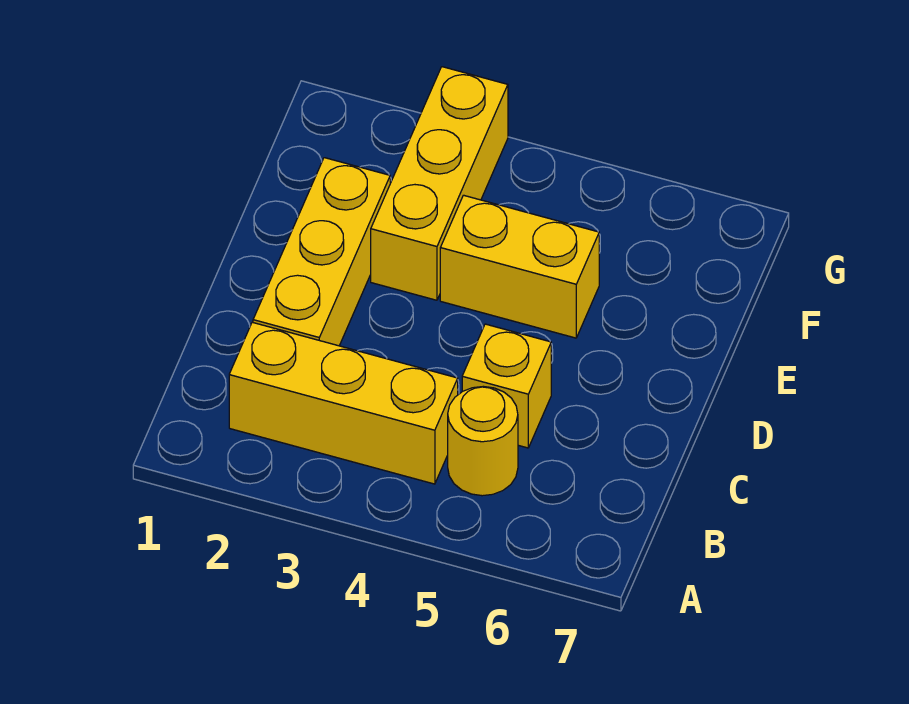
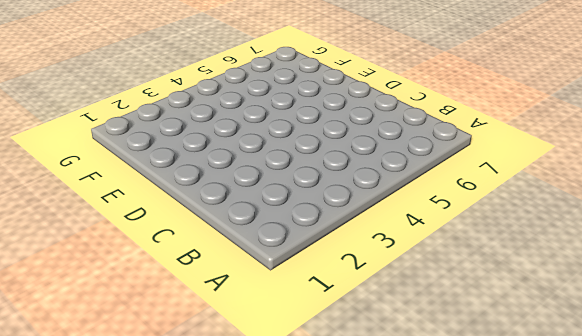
none -> yellow 1x3 brick [229,322,458,484]
none -> yellow 1x1 round brick [448,386,518,496]

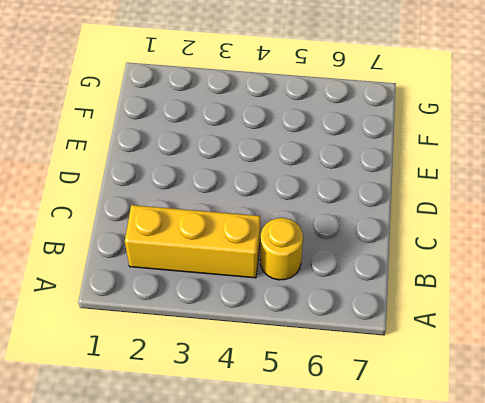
none -> yellow 1x3 brick [253,158,390,346]
none -> yellow 1x1 brick [462,324,551,448]

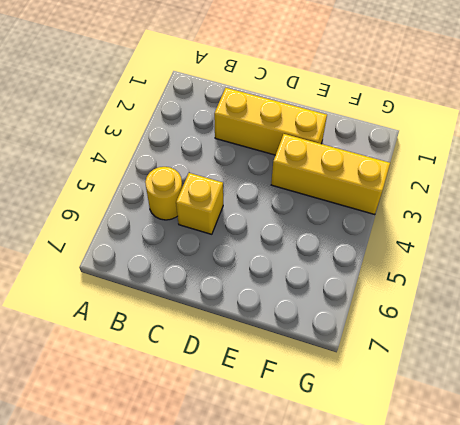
none -> yellow 1x3 brick [229,322,458,484]
none -> yellow 1x2 brick [440,195,599,338]

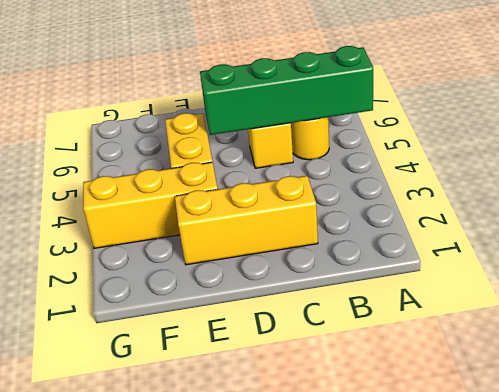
green 1x4 brick [200,46,373,135] -> none
none -> yellow 1x3 brick [229,322,458,484]

